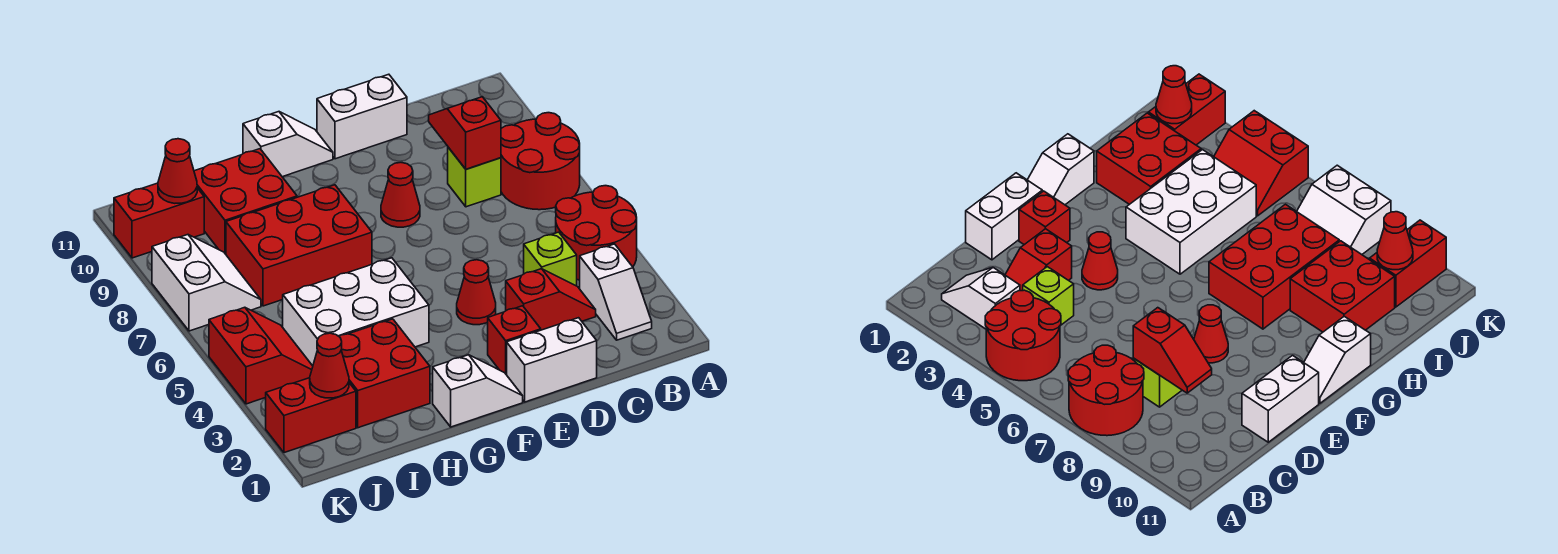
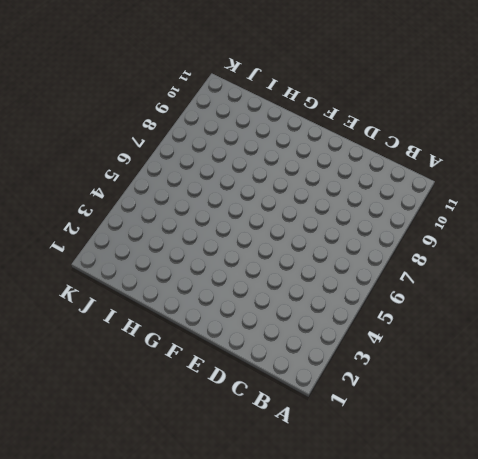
none -> red 2x2 round brick [556,186,637,280]
none -> red 2x2 round brick [501,113,580,210]
none -> white 1x2 slope [580,244,652,340]

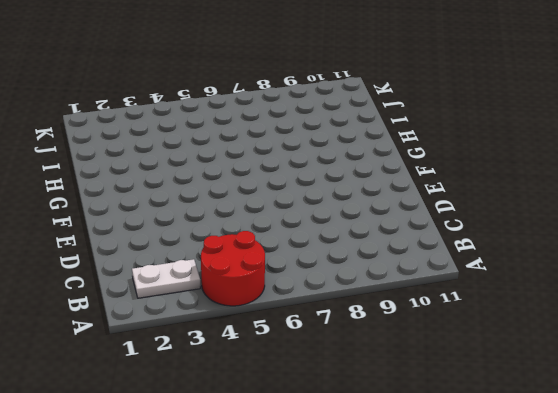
white 1x2 plate [132,259,200,298] -> white 1x2 slope [580,244,652,340]
none -> red 2x2 round brick [501,113,580,210]
none -> red 1x2 slope [506,269,596,330]
none -> lime 1x1 brick [524,232,577,286]

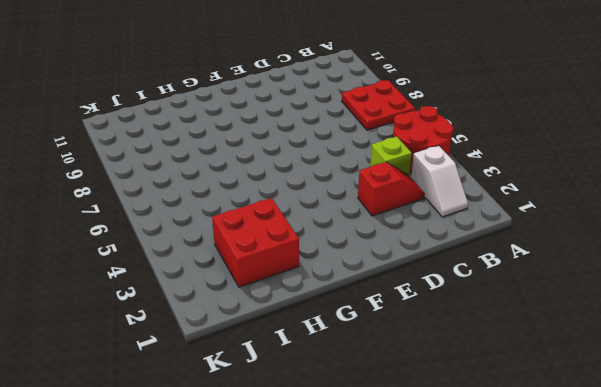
red 2x2 plate [342,80,415,130] -> red 2x2 round brick [501,113,580,210]
none -> lime 1x1 brick [448,147,501,207]
none -> white 1x2 brick [507,318,597,402]
none -> white 1x2 brick [317,74,407,159]

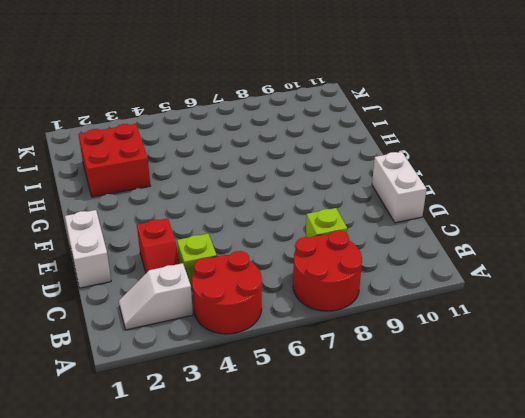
none -> red 1x1 brick [488,306,541,375]
none -> red 1x1 cone [457,260,496,325]
none -> red 1x1 cone [381,163,420,227]

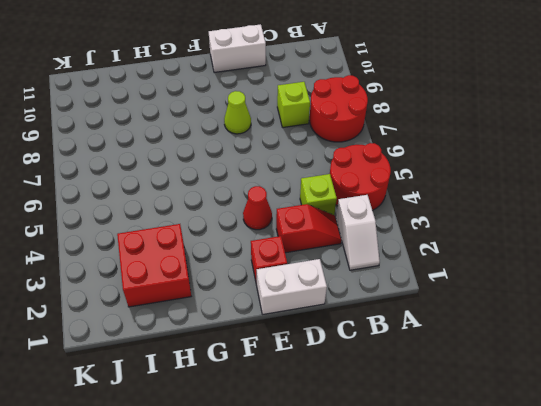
lime 1x1 cone [224,91,251,134] -> red 1x1 cone [381,163,420,227]
none -> white 1x2 slope [433,355,523,427]
none -> white 1x2 slope [243,112,333,177]
none -> white 2x3 brick [283,258,429,366]

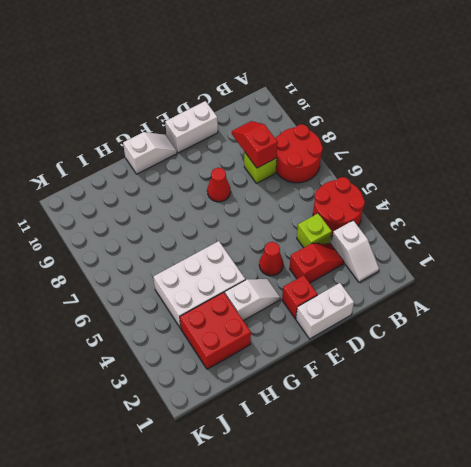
white 1x2 slope [225,279,280,321] -> white 1x2 slope moved to [433,355,523,427]
none -> red 2x3 brick [226,185,372,306]
none -> red 2x2 brick [194,149,297,254]
none -> red 1x2 brick [266,378,356,453]

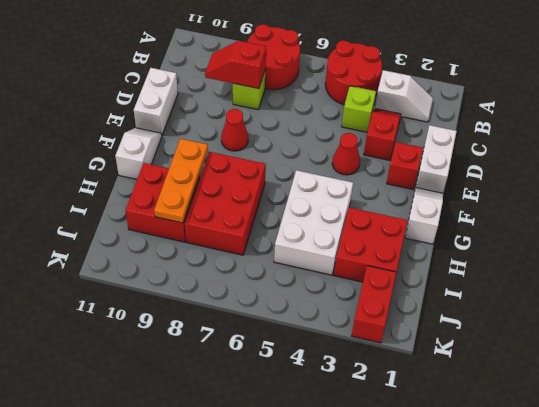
orange 1x3 plate [154,139,208,223] -> none
none -> red 2x2 slope [209,307,313,404]
none -> white 2x2 slope [152,235,261,331]
none -> red 1x2 brick [114,183,204,258]

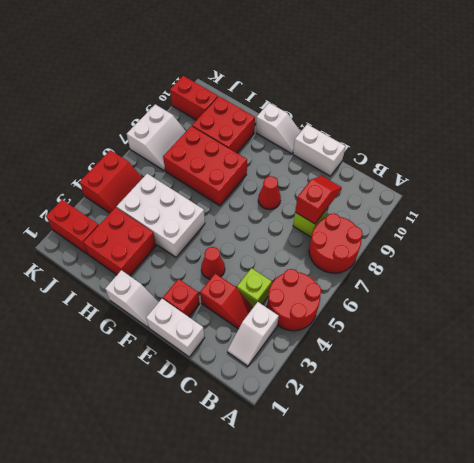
none -> red 1x1 cone [310,333,349,398]
none -> red 1x1 cone [158,139,197,203]

